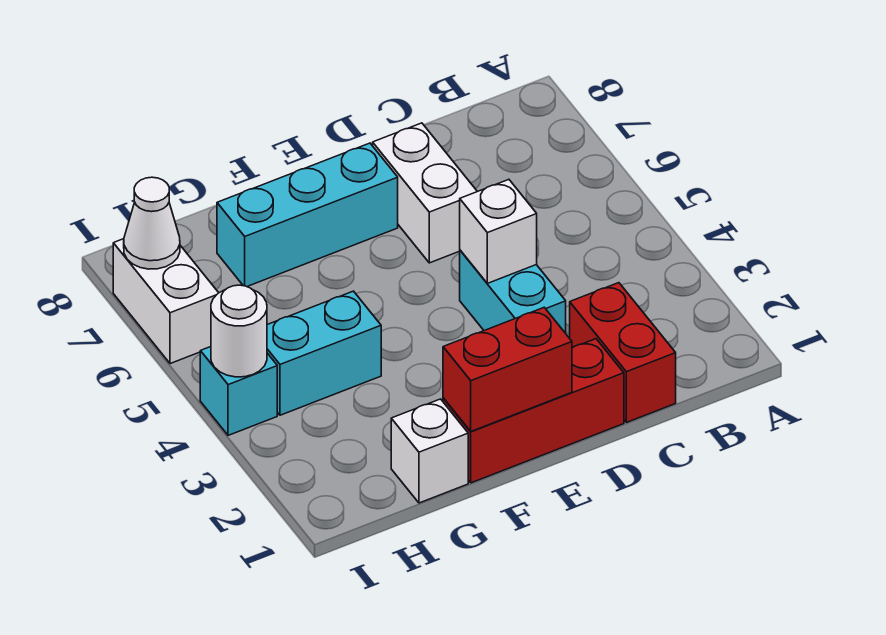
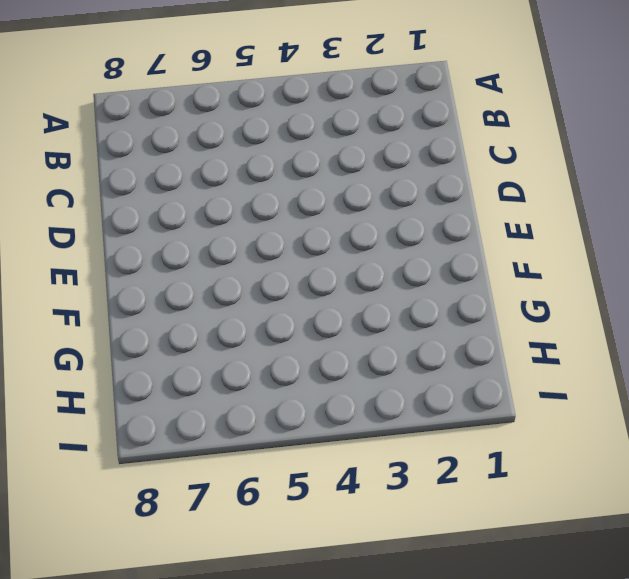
none -> red 1x2 brick [570,283,676,422]
none -> red 1x3 brick [443,339,624,483]
none -> cyan 1x2 brick [460,250,566,333]

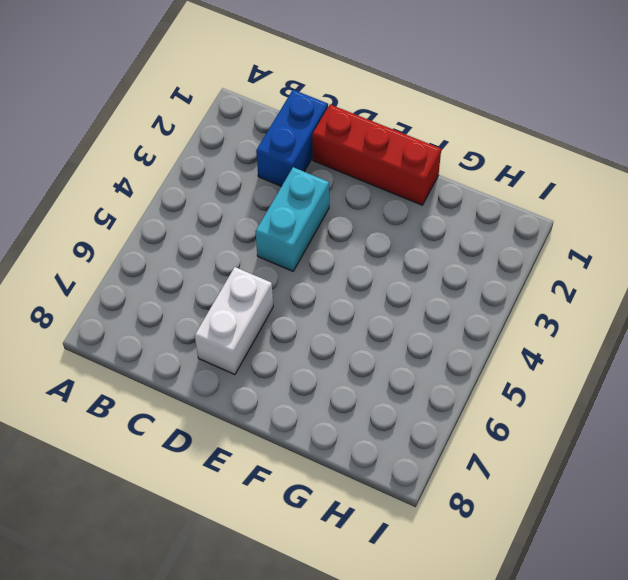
blue 1x2 brick [256,90,328,186] -> red 1x2 brick [570,283,676,422]
none -> cyan 1x3 brick [217,143,398,287]
none -> white 1x1 brick [391,399,468,503]
none -> cyan 1x2 brick [267,291,381,415]

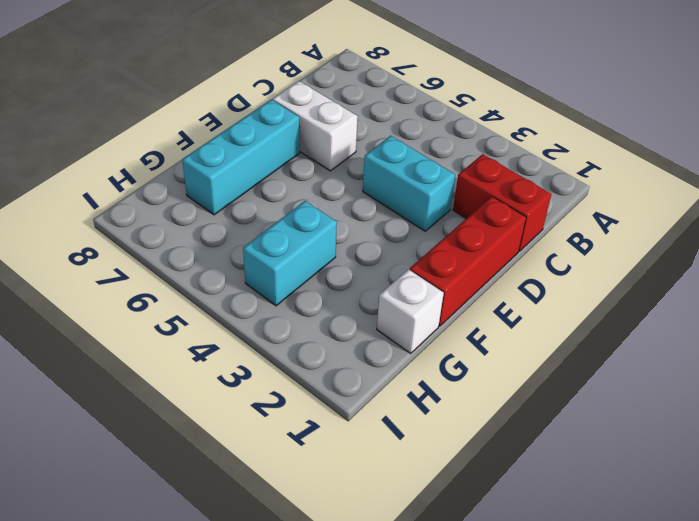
none -> cyan 1x1 brick [200,347,277,435]
none -> white 1x2 brick [113,239,218,364]
none -> white 1x1 brick [460,180,537,283]

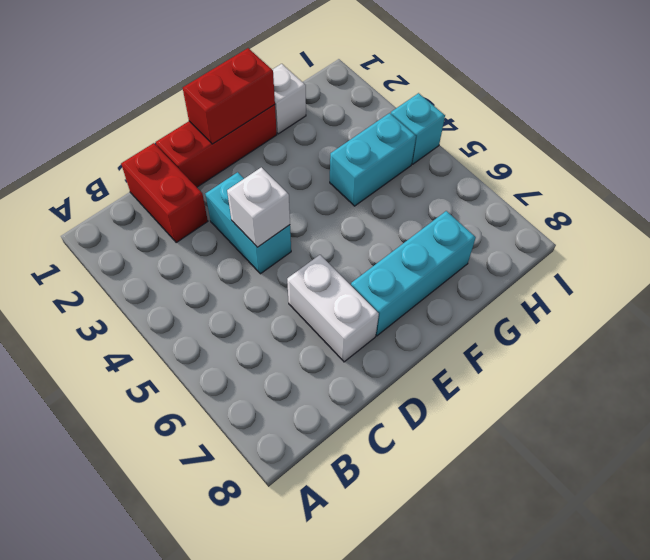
none -> white 1x2 brick [113,239,218,364]
none -> white 1x1 round brick [211,285,267,377]
none -> white 1x1 cone [124,177,180,269]

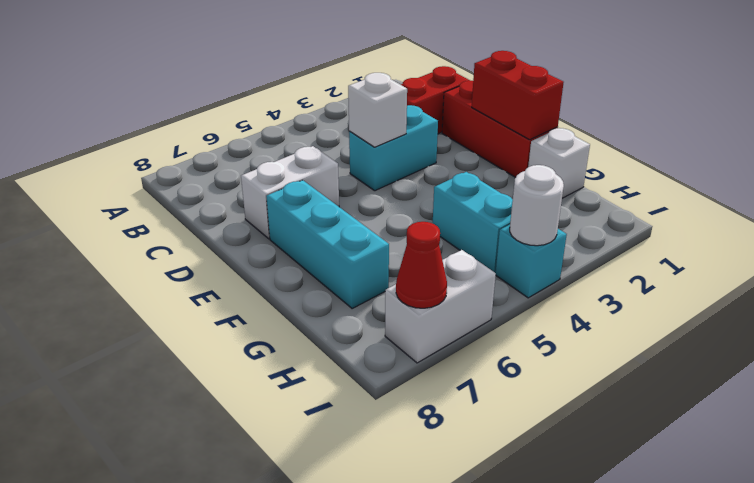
red 1x1 cone [396,222,447,308] -> white 1x1 cone [124,177,180,269]

